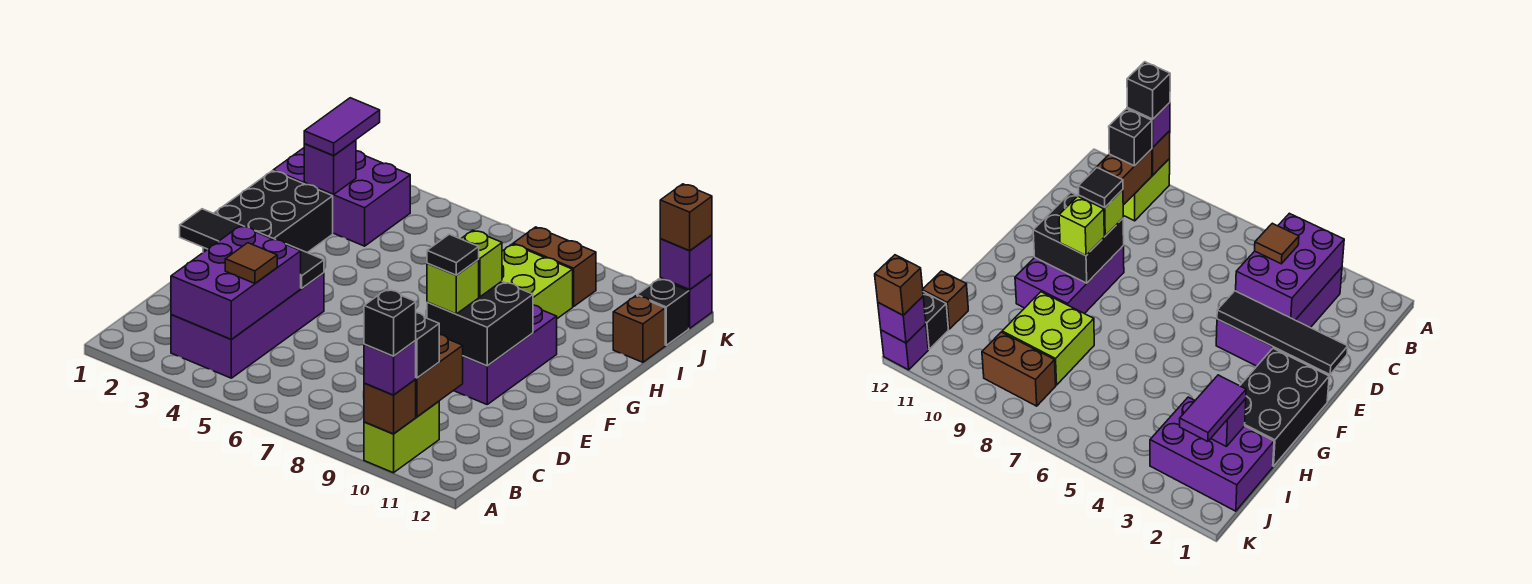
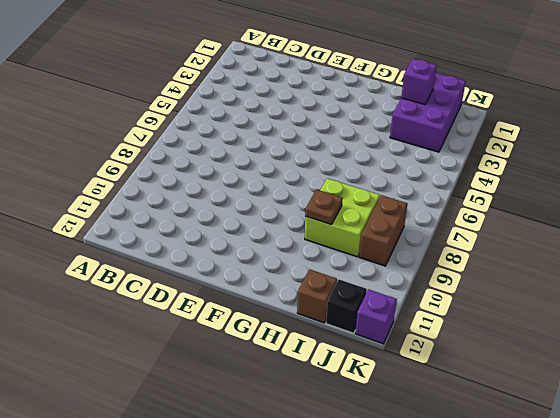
brown 1x1 plate [305,189,343,225] -> none
none -> lime 1x2 brick [364,401,439,473]
none -> purple 2x4 brick [171,273,324,378]
none -> purple 2x3 brick [454,305,557,404]

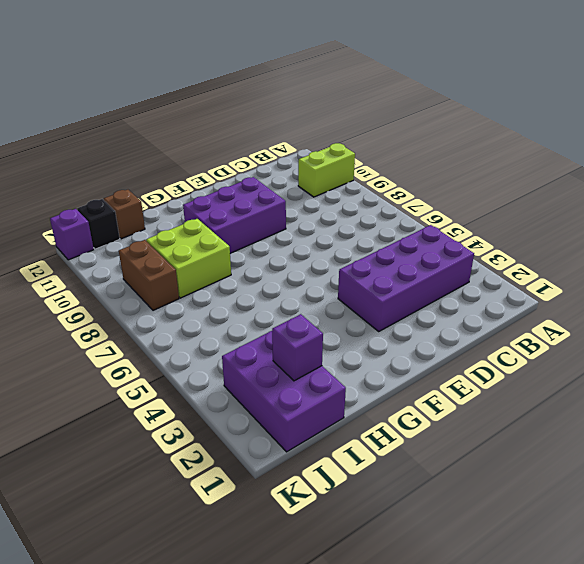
none -> black 2x3 brick [203,171,333,253]
none -> brown 1x1 brick [364,379,416,434]
none -> purple 2x3 brick [171,226,301,340]

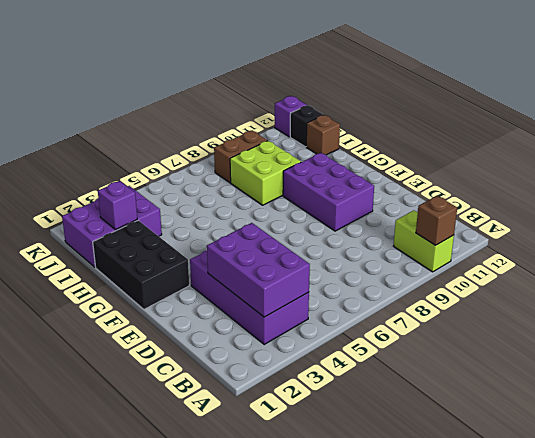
none -> brown 1x2 brick [416,334,463,417]
none -> black 1x4 tile [180,209,324,288]
none -> black 2x2 brick [427,281,533,366]

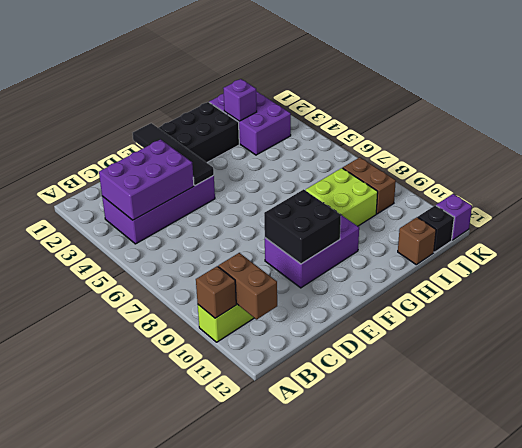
brown 1x2 brick [218,253,277,320] -> brown 1x2 brick turned to [416,334,463,417]
none -> purple 1x1 brick [660,235,712,290]
none -> purple 1x1 brick [364,341,416,395]
none -> black 1x1 brick [415,313,439,378]

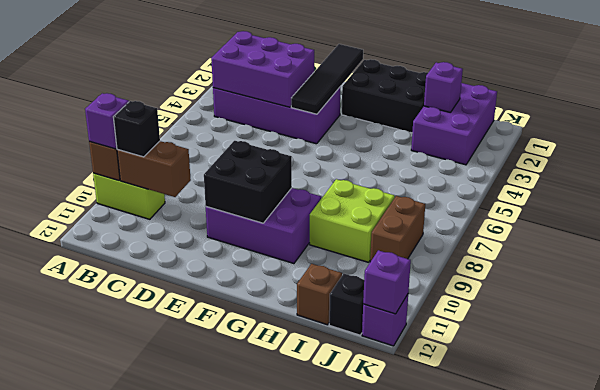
none -> brown 1x1 tile [225,243,277,283]
none -> lime 1x1 brick [427,260,479,314]
none -> lime 1x1 brick [461,230,502,297]

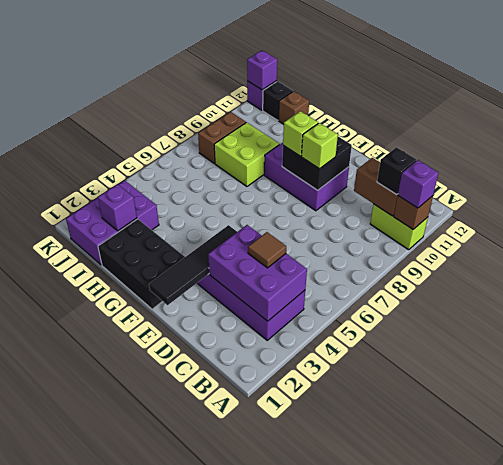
none -> purple 1x2 tile [304,98,380,155]
none -> brown 1x1 brick [660,184,712,251]
none -> black 1x1 brick [364,290,416,356]

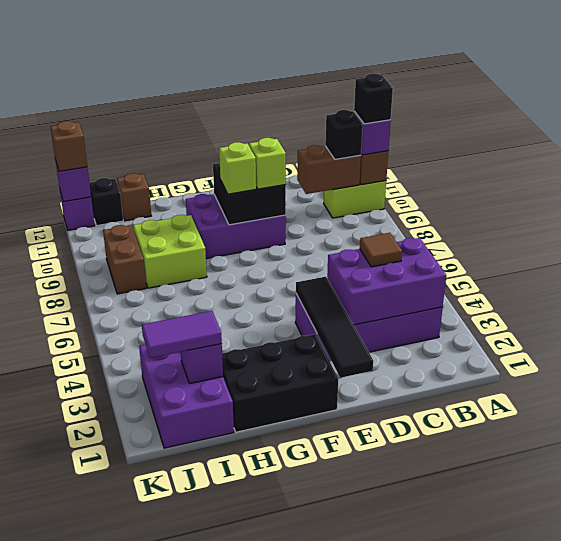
none -> black 1x1 tile [427,234,479,275]

